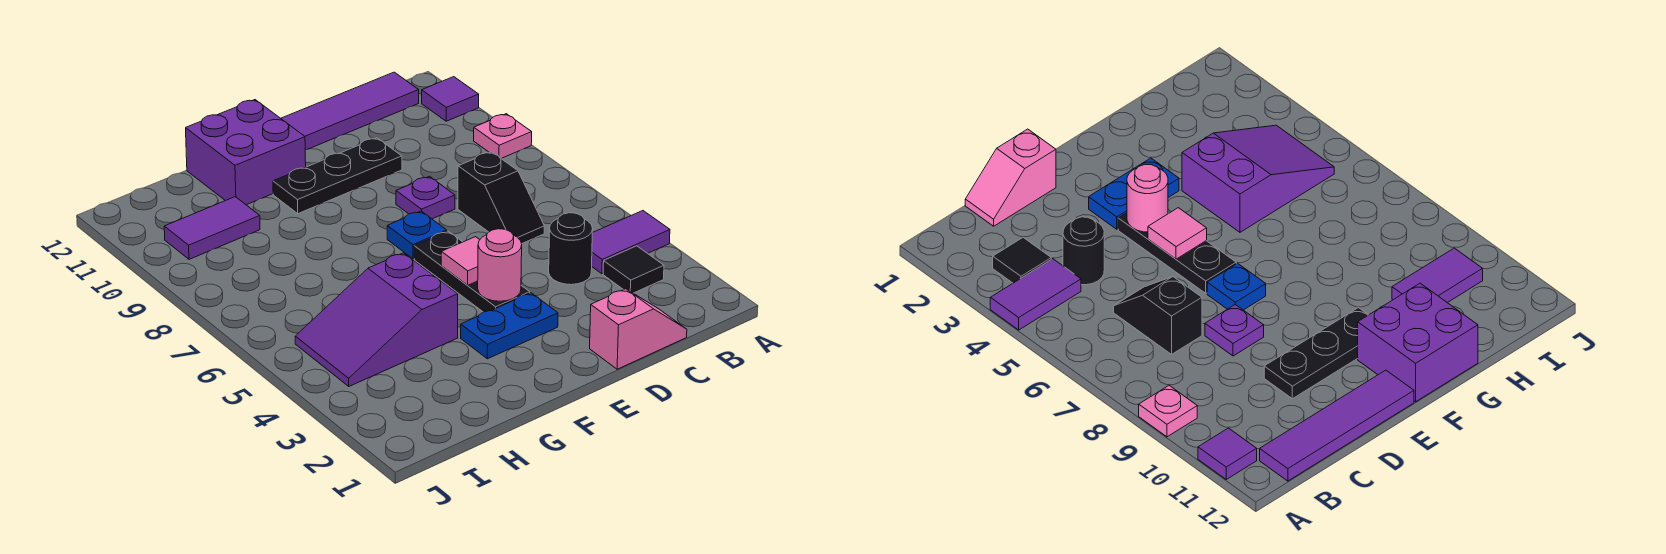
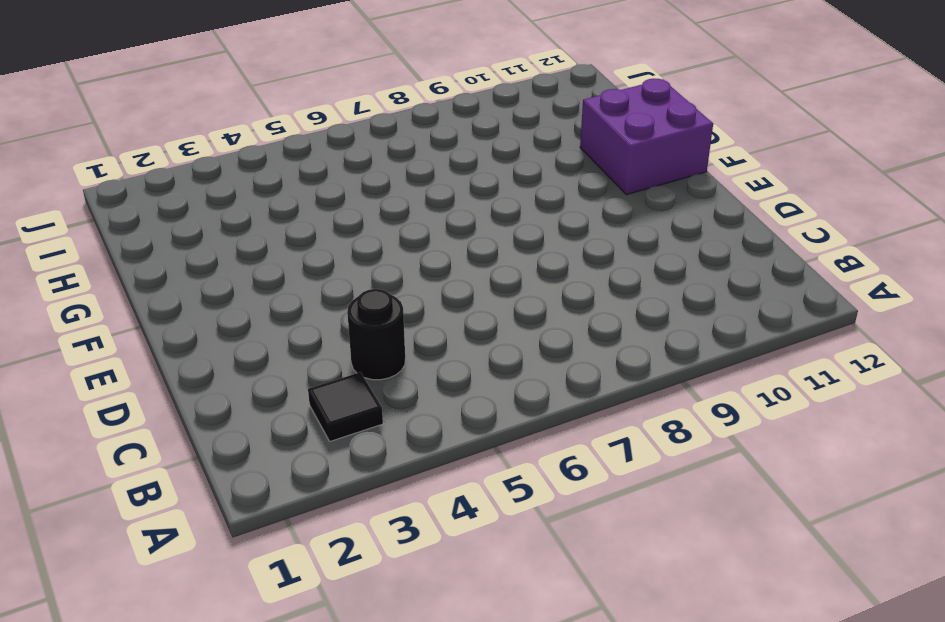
none -> purple 1x2 tile [592,211,670,274]
none -> pink 1x1 plate [474,114,532,158]
none -> purple 1x1 tile [422,77,479,121]

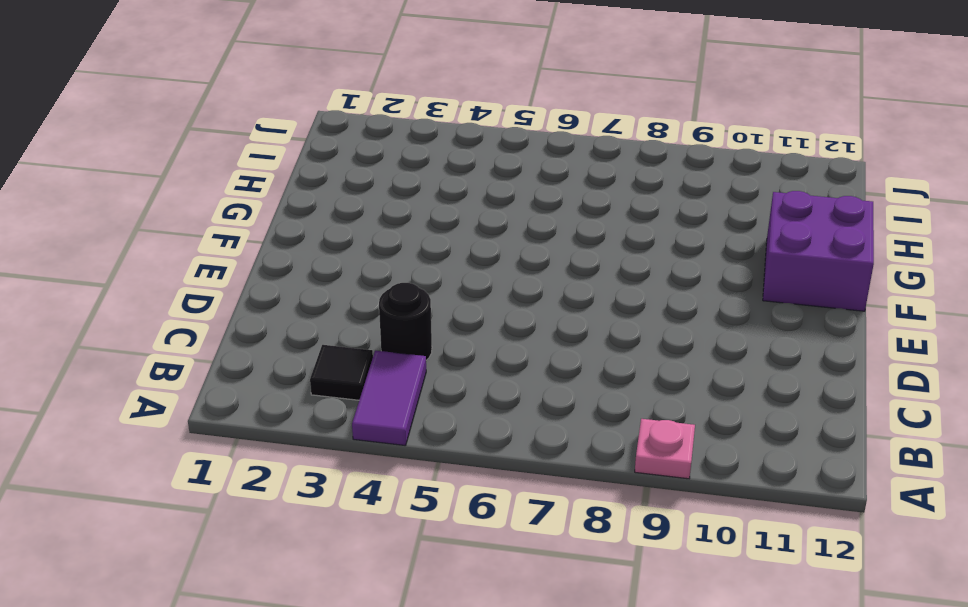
none -> purple 1x1 tile [422,77,479,121]
none -> purple 1x4 tile [281,72,419,150]
none -> pink 1x2 slope [590,289,687,369]

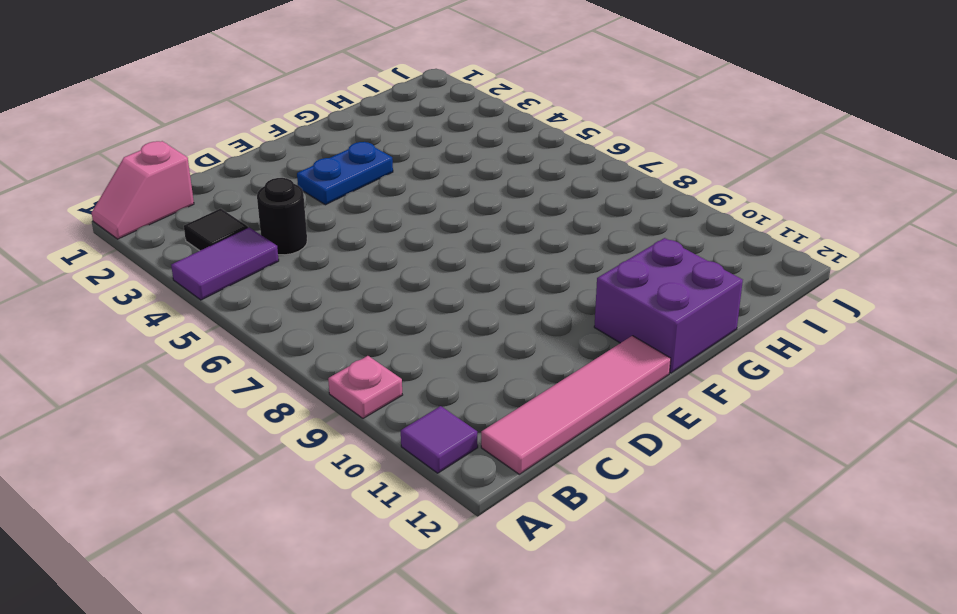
pink 1x2 slope [92,141,194,239] -> pink 1x2 slope moved to [590,289,687,369]
pink 1x4 tile [481,336,671,474] -> purple 1x4 tile [281,72,419,150]
none -> black 1x2 slope [458,152,544,244]
none -> purple 1x1 plate [396,176,455,219]
none -> black 1x3 plate [273,138,402,214]

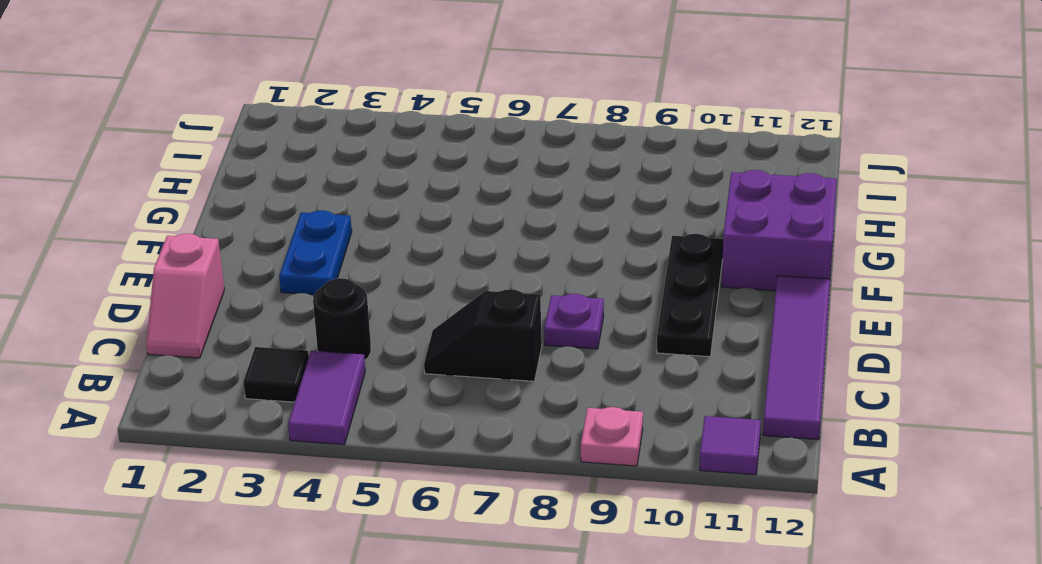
none -> black 1x3 plate [414,231,530,312]
none -> blue 1x1 plate [387,211,447,259]
none -> purple 2x3 slope [295,253,458,386]

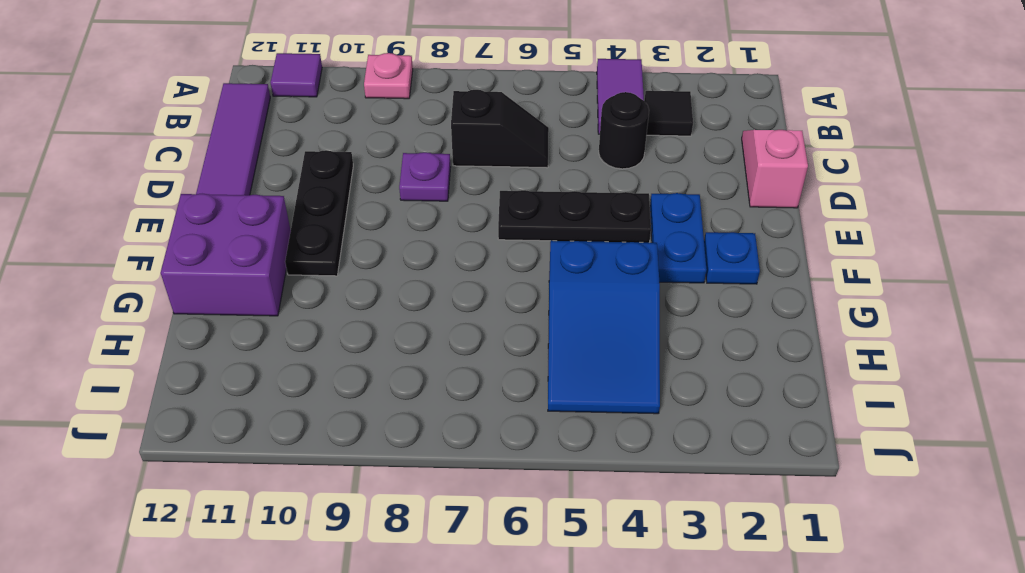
blue 1x1 plate [704,232,760,284] -> blue 1x1 plate moved to [387,211,447,259]
blue 2x3 slope [548,241,660,414] -> purple 2x3 slope [295,253,458,386]
none -> purple 1x2 tile [164,197,260,259]
none -> pink 1x1 round brick [478,229,522,301]
none -> pink 1x1 tile [441,237,480,285]

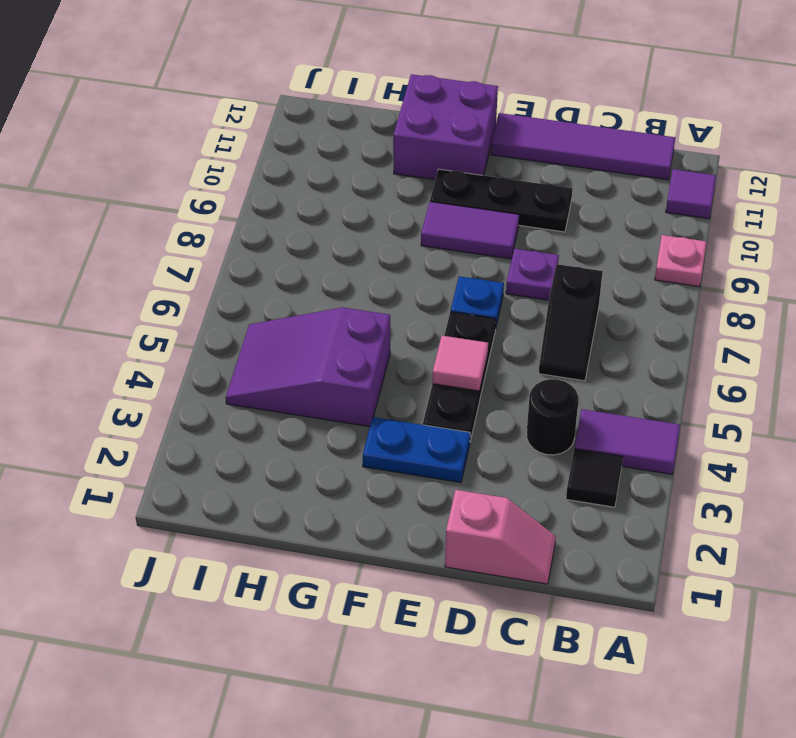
purple 1x2 tile [421,202,519,259] -> purple 1x2 tile moved to [164,197,260,259]
none -> pink 1x1 round brick [478,229,522,301]

